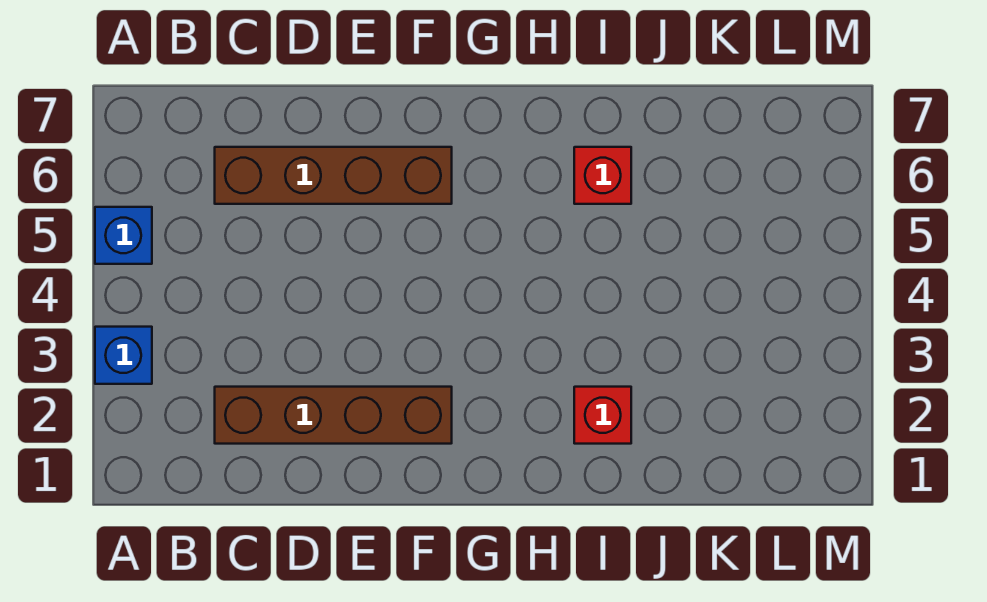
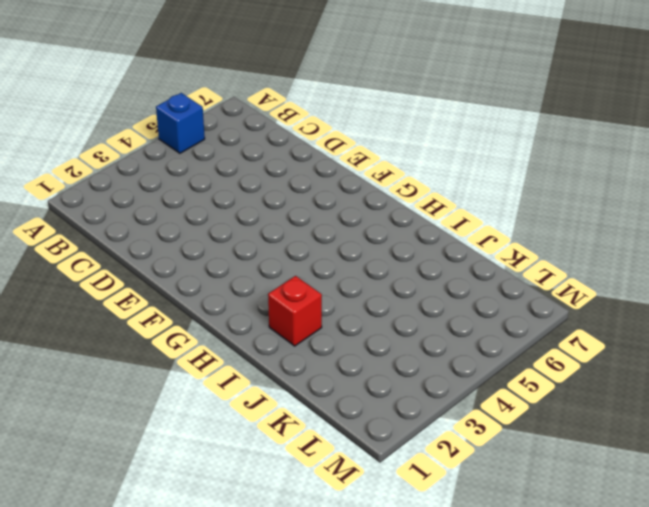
none -> blue 1x1 brick [95,327,152,384]
none -> brown 1x4 brick [215,387,452,444]

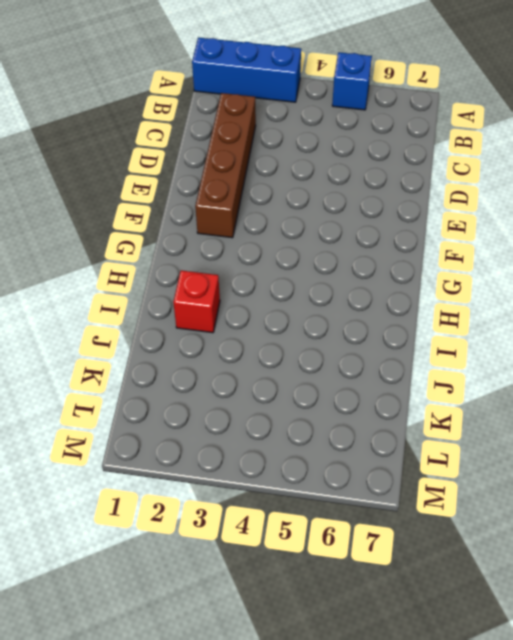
blue 1x3 brick [192,37,301,102] -> blue 1x1 brick [95,327,152,384]
none -> brown 1x4 brick [215,147,452,204]
none -> red 1x1 brick [574,147,631,204]

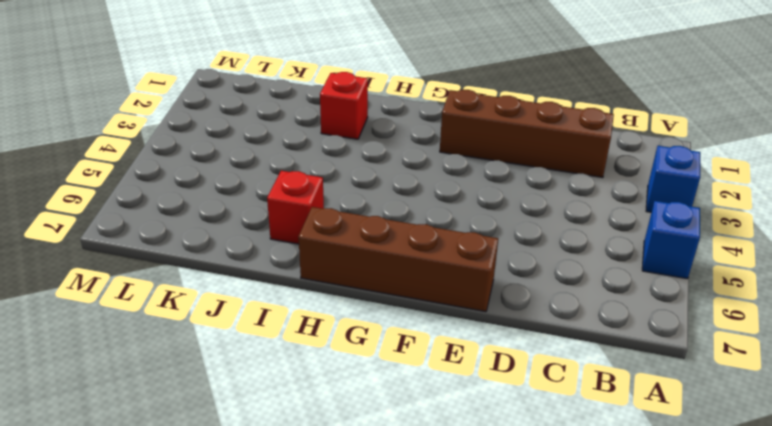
brown 1x4 brick [298,207,498,312] -> brown 1x4 brick moved to [215,147,452,204]

